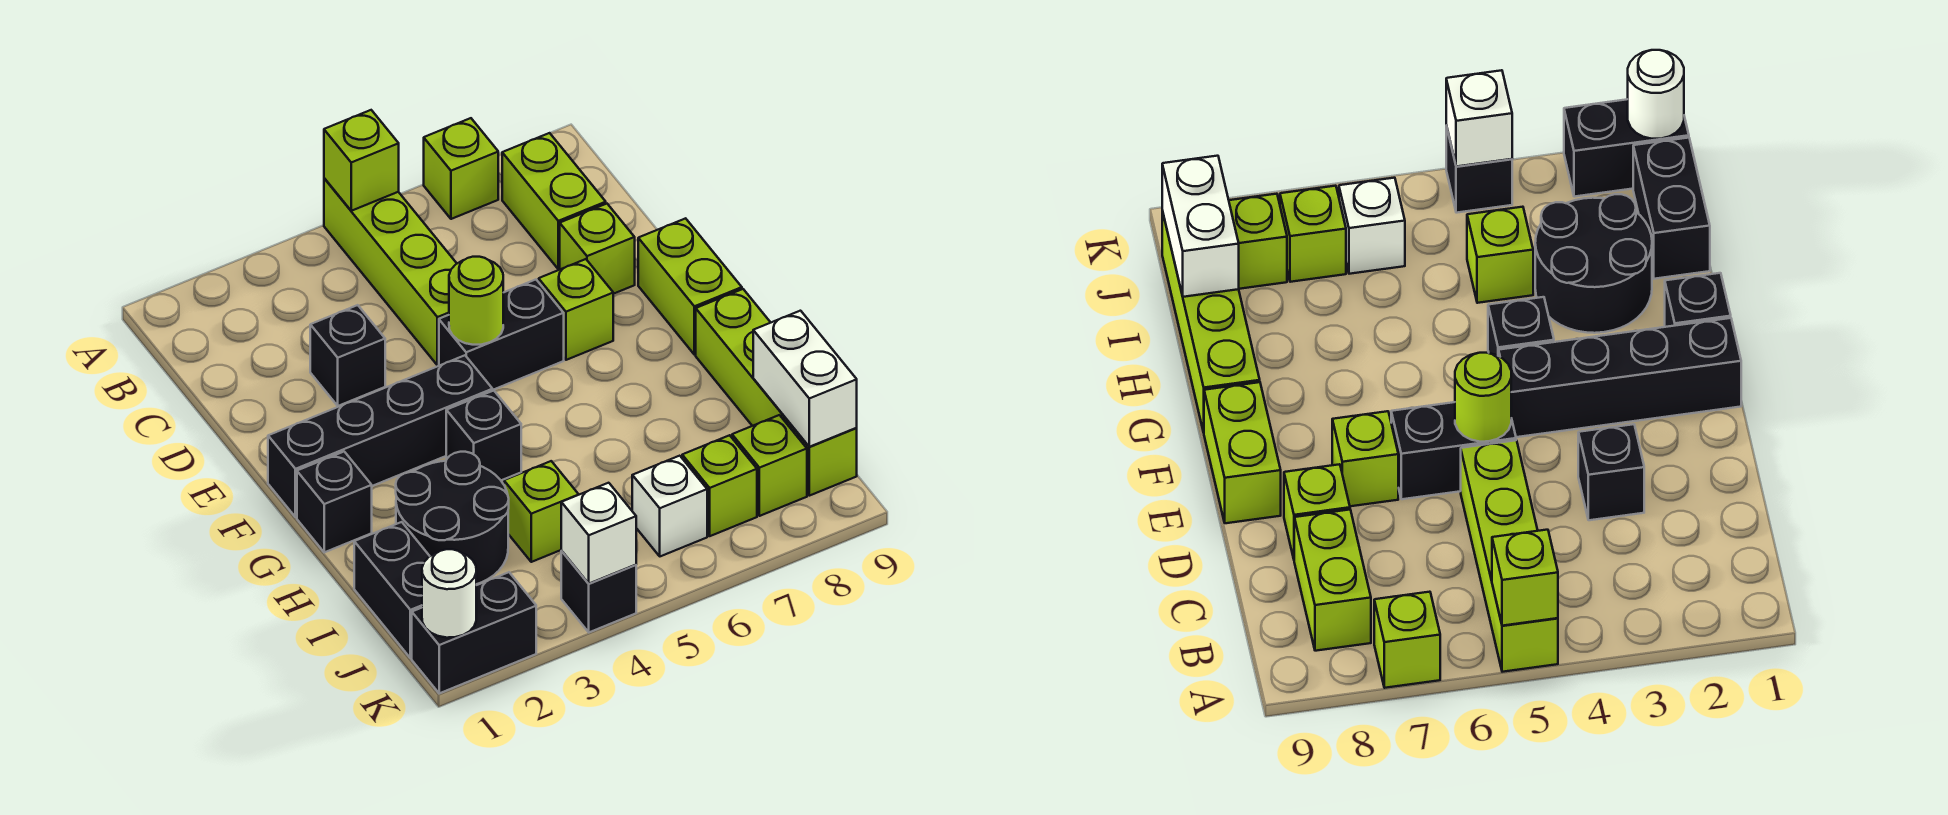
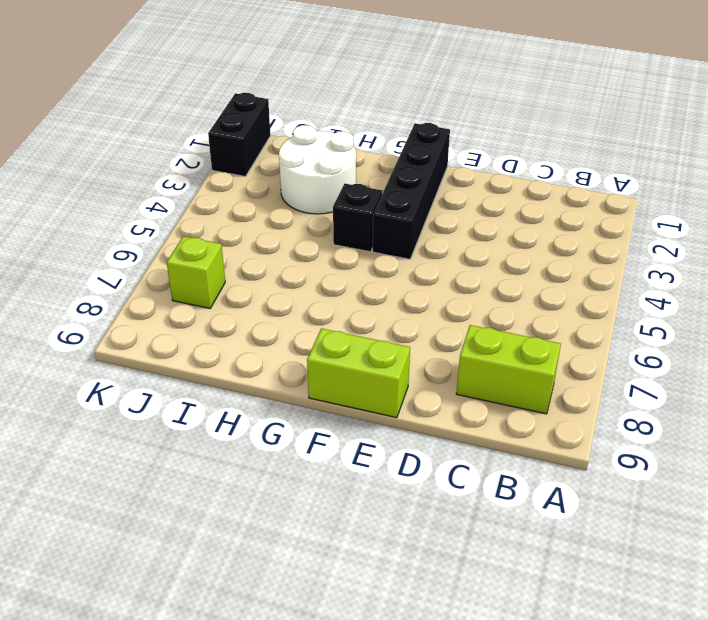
white 2x2 round brick [279,125,356,214] -> black 2x2 round brick [396,452,509,584]
none -> lime 1x4 brick [324,178,457,365]
none -> lime 1x1 brick [424,118,498,219]
none -> black 1x1 brick [310,305,385,406]

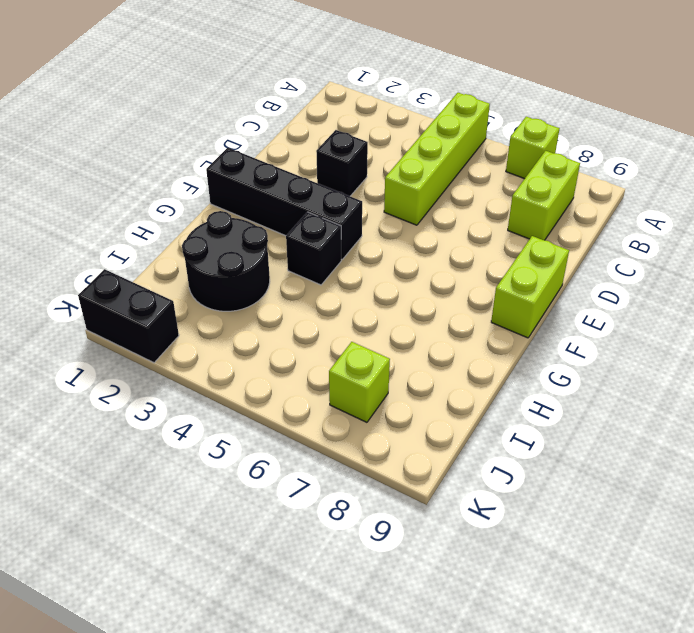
none -> lime 1x1 brick [560,204,635,294]
none -> black 1x2 brick [439,280,564,390]
none -> lime 1x1 brick [539,259,613,360]

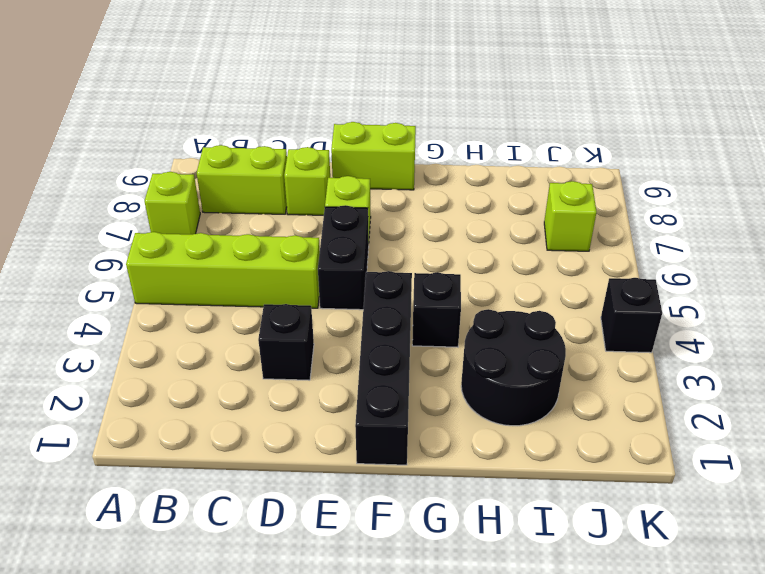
none -> black 1x1 brick [297,452,372,552]
none -> lime 1x4 brick [696,289,857,496]
none -> black 1x2 brick [354,522,430,658]

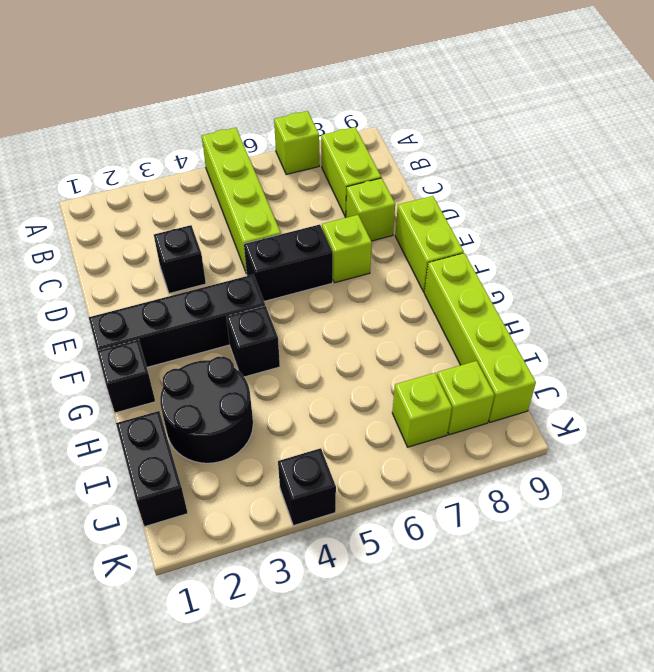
none -> lime 1x1 brick [504,461,579,562]
none -> white 1x1 brick [632,456,707,556]
none -> black 1x2 brick [412,572,536,693]

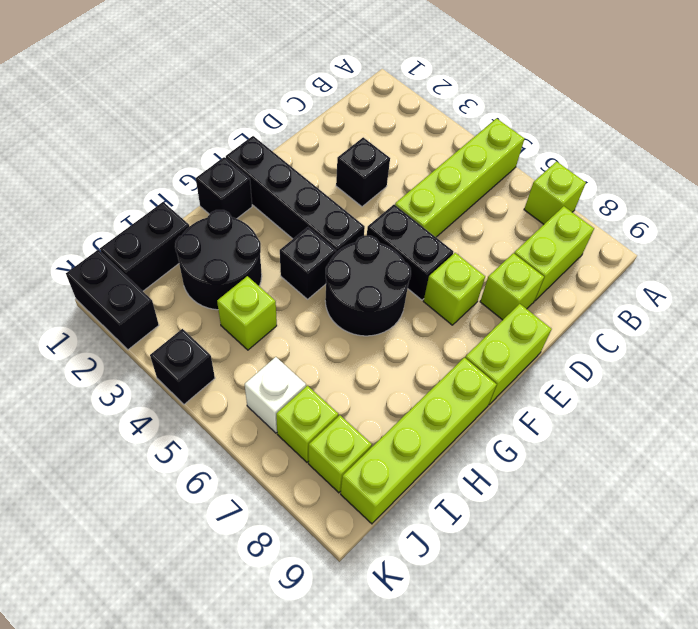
black 2x2 round brick [325,235,411,336] -> none
none -> lime 1x1 brick [324,110,399,211]
none -> lime 1x1 round brick [449,257,503,345]
none -> white 1x2 brick [753,311,857,447]

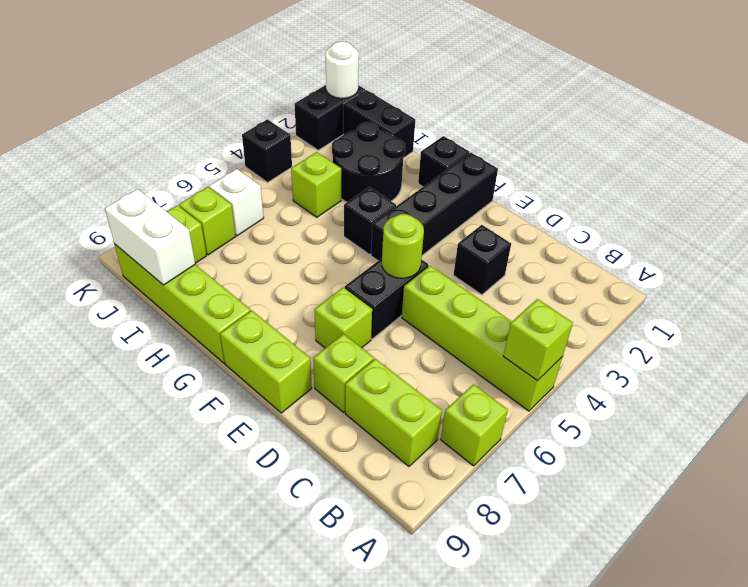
none -> white 1x1 brick [561,483,636,584]

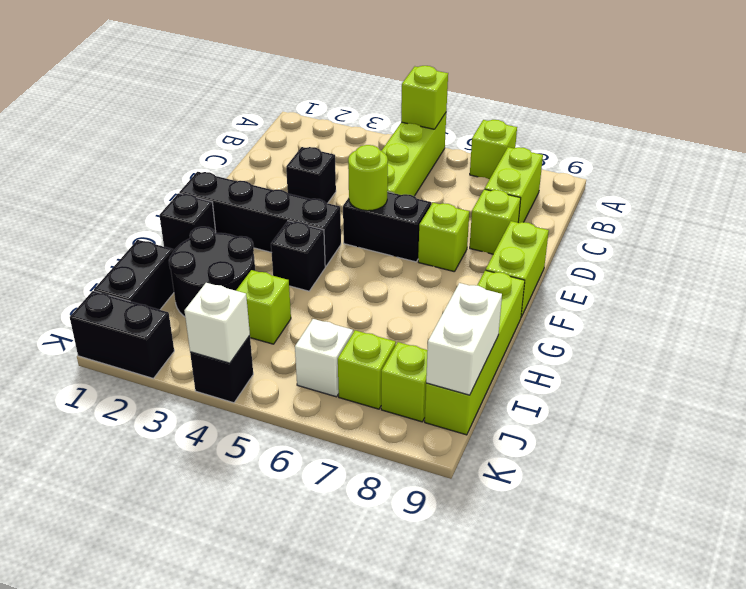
none -> white 1x1 round brick [422,549,476,638]

